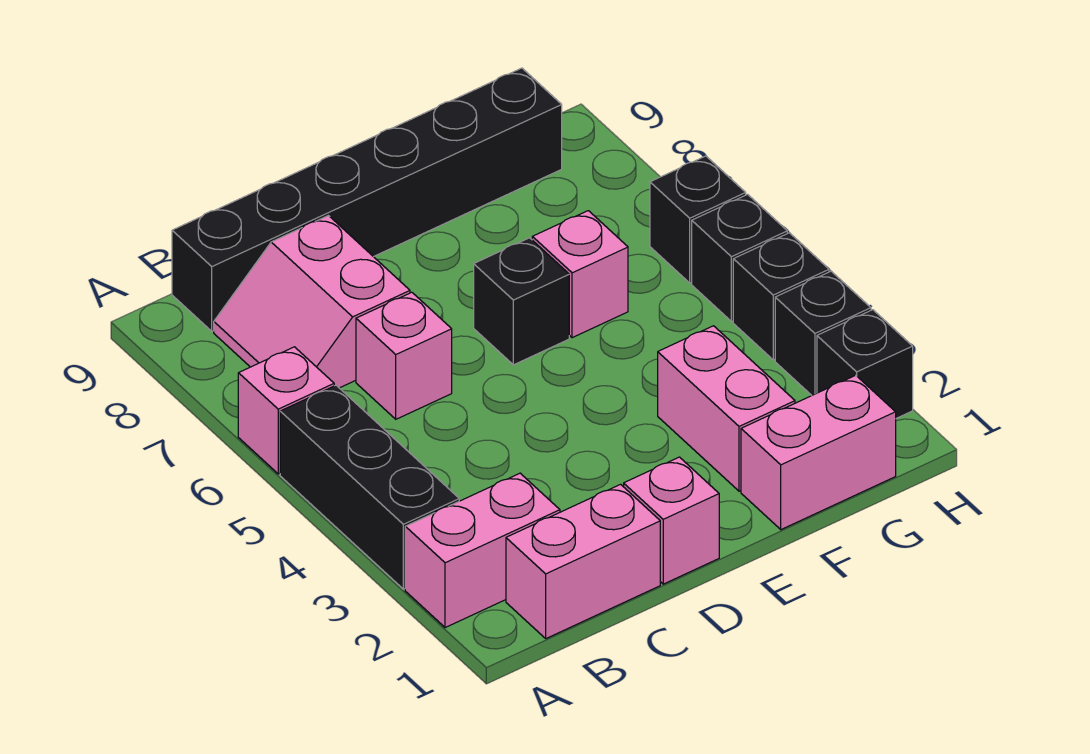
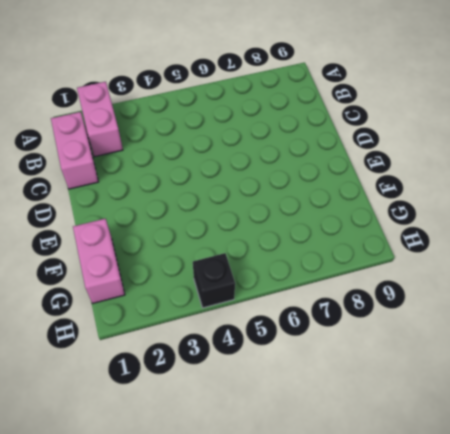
none -> black 1x3 brick [280,385,459,589]
none -> pink 1x1 brick [238,347,334,474]
none -> pink 2x2 slope [214,216,410,388]

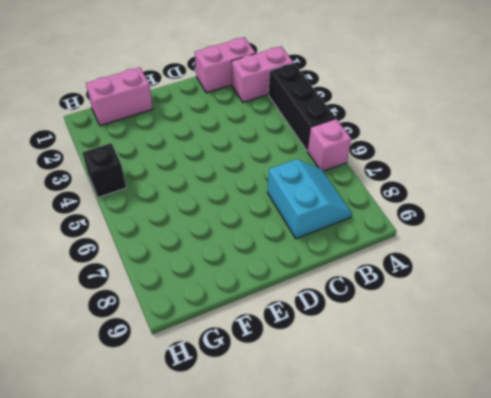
cyan 2x2 slope [267,159,352,239] -> pink 2x2 slope [214,216,410,388]
none -> black 1x6 brick [172,68,562,331]
none -> pink 1x1 brick [356,292,452,419]
none -> pink 1x1 brick [624,457,719,584]

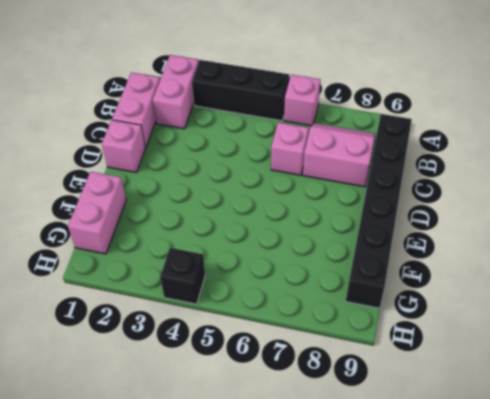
none -> black 1x1 brick [474,238,569,365]
none -> pink 1x2 brick [658,326,795,491]
none -> pink 1x1 brick [532,211,628,338]

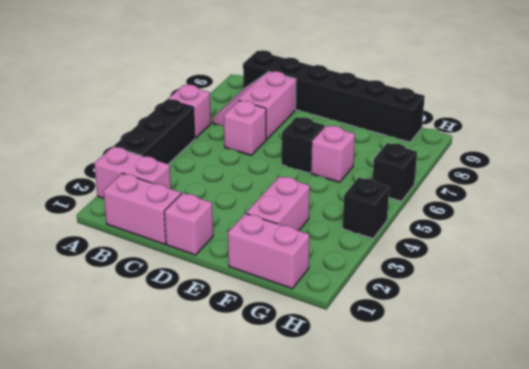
none -> black 1x1 brick [817,310,913,418]
none -> black 1x1 brick [775,271,871,395]
none -> black 1x1 brick [692,194,787,322]

